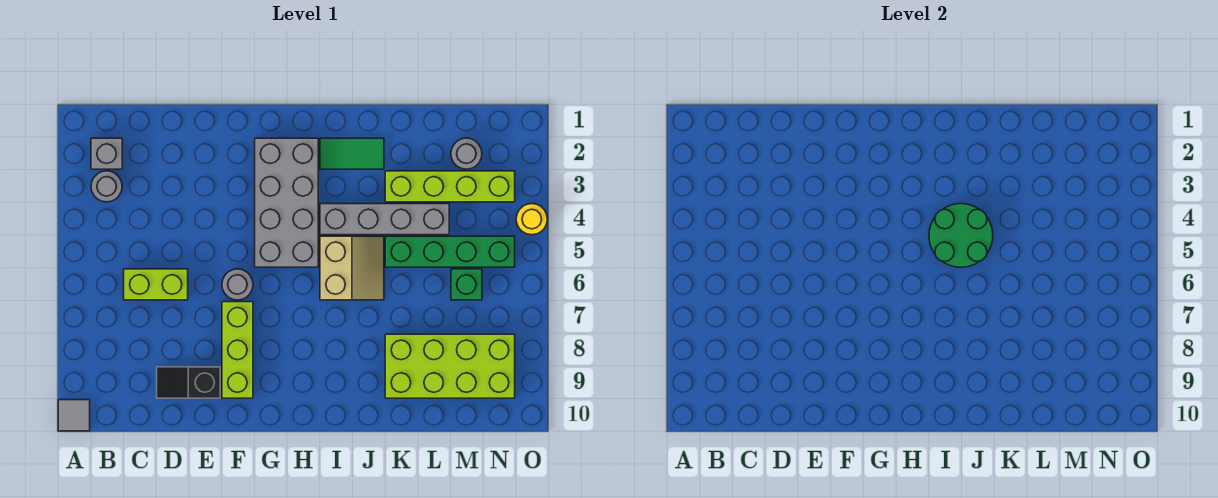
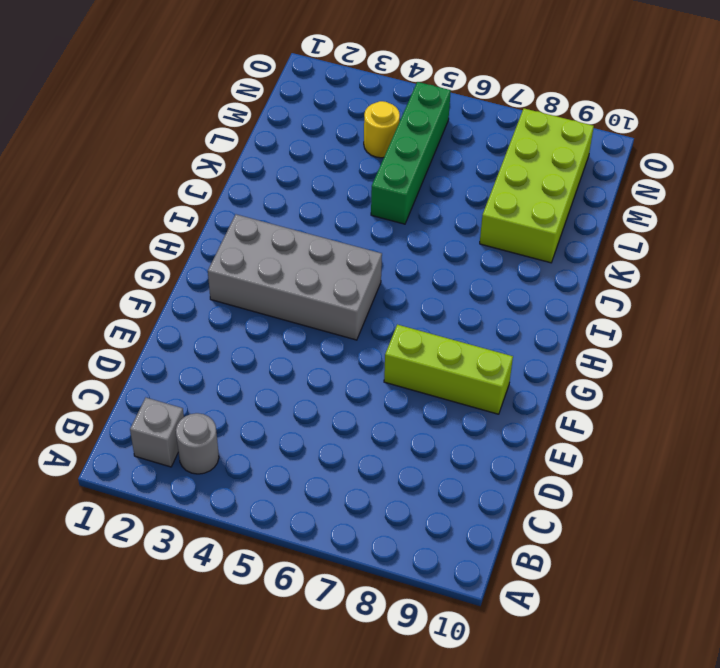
yellow 1x1 round brick [364,101,400,158] -> yellow 1x1 round brick moved to [516,204,547,235]
none -> grey 1x1 tile [58,400,90,431]
none -> lime 1x2 brick [124,269,188,300]
none -> black 1x2 slope [157,367,220,398]

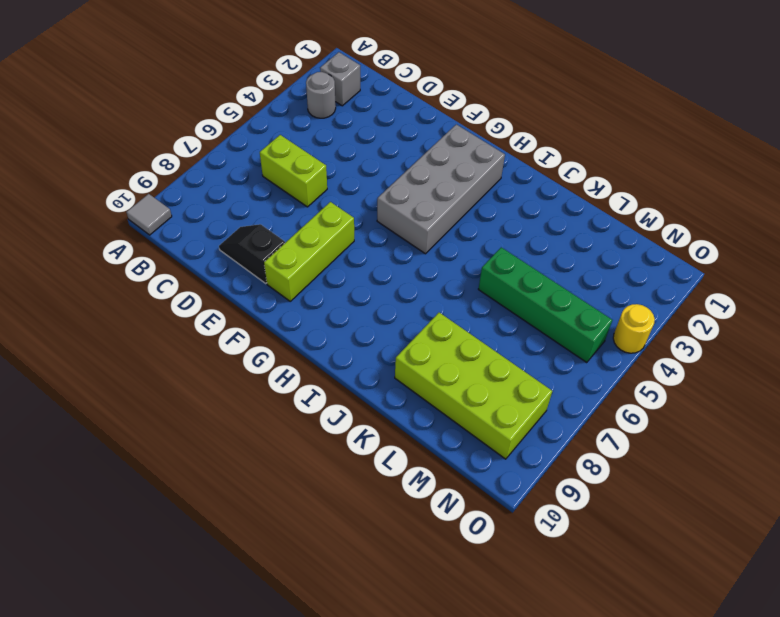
none -> grey 1x1 round brick [222,269,253,300]
none -> green 1x2 tile [320,138,384,169]
none -> grey 1x4 brick [320,204,449,235]

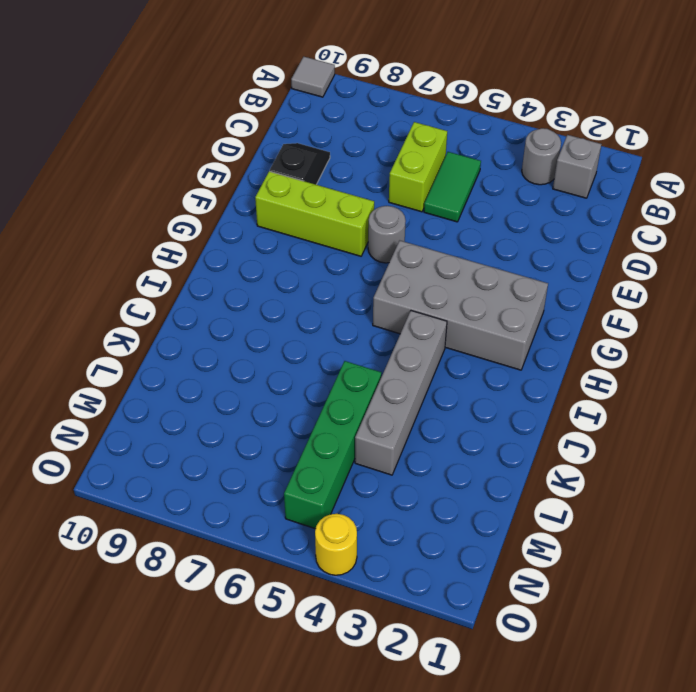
green 1x2 tile [424,152,481,222] -> green 1x2 tile moved to [320,138,384,169]
none -> tan 2x2 slope [320,236,384,300]
none -> lime 1x4 brick [385,171,515,202]
none -> lime 2x4 brick [385,334,515,398]

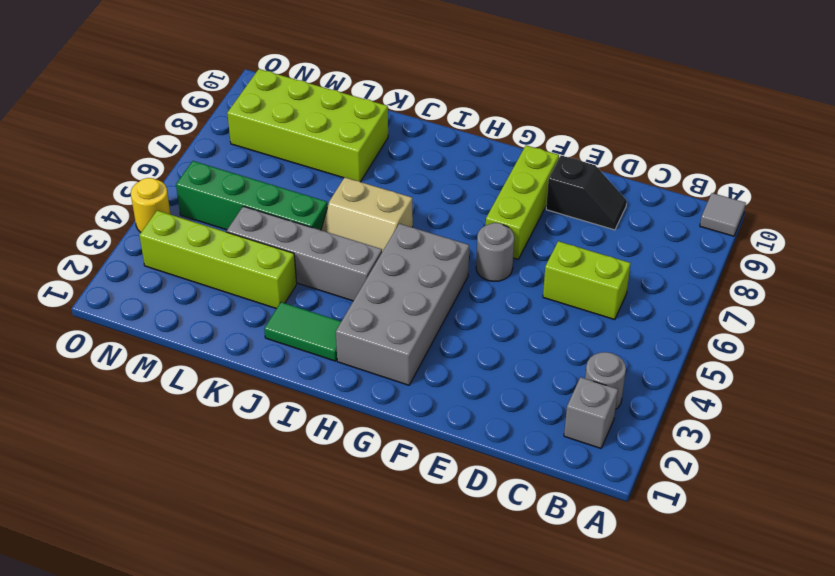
tan 2x2 slope [321,177,413,252] -> tan 2x2 slope turned to [320,236,384,300]
none -> grey 1x1 round brick [451,138,482,169]
none -> green 1x1 brick [451,269,482,300]
none -> green 2x2 round brick [929,204,993,267]

